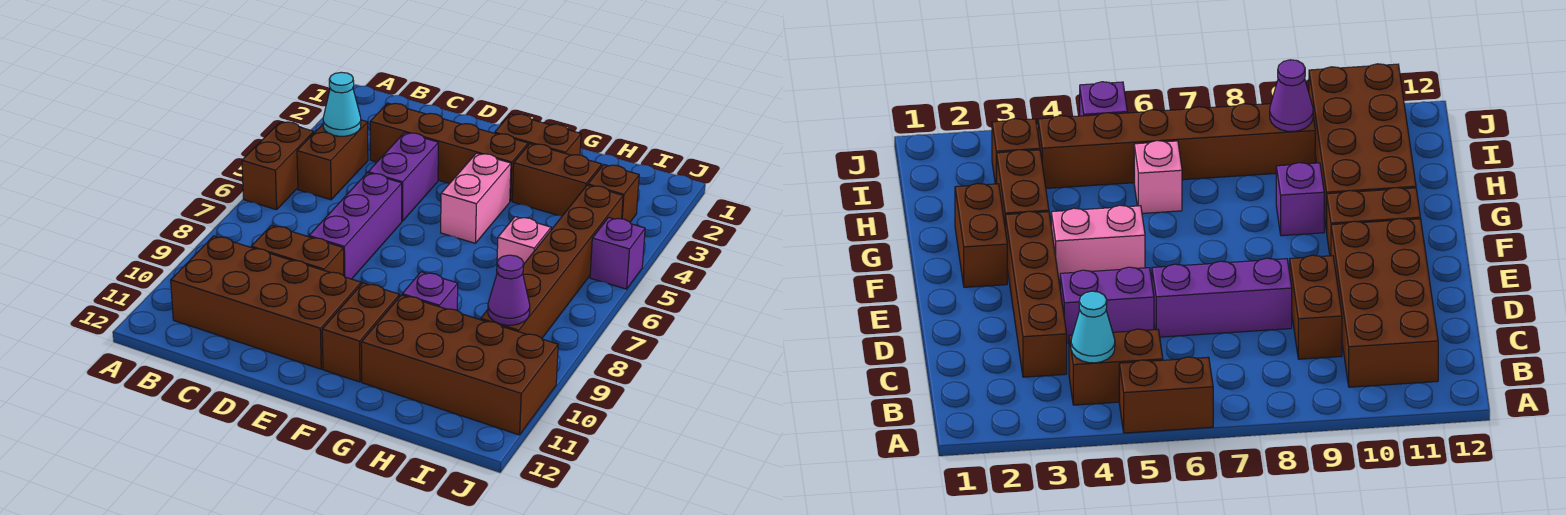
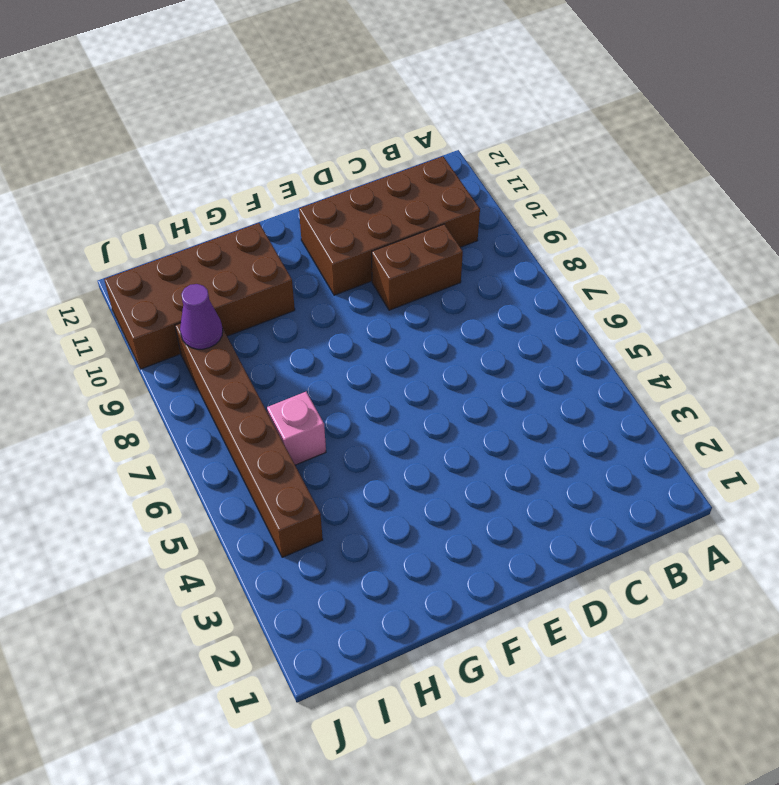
none -> brown 1x2 brick [242,122,314,210]
none -> brown 1x2 brick [297,120,368,200]
none -> brown 1x4 brick [370,103,528,201]

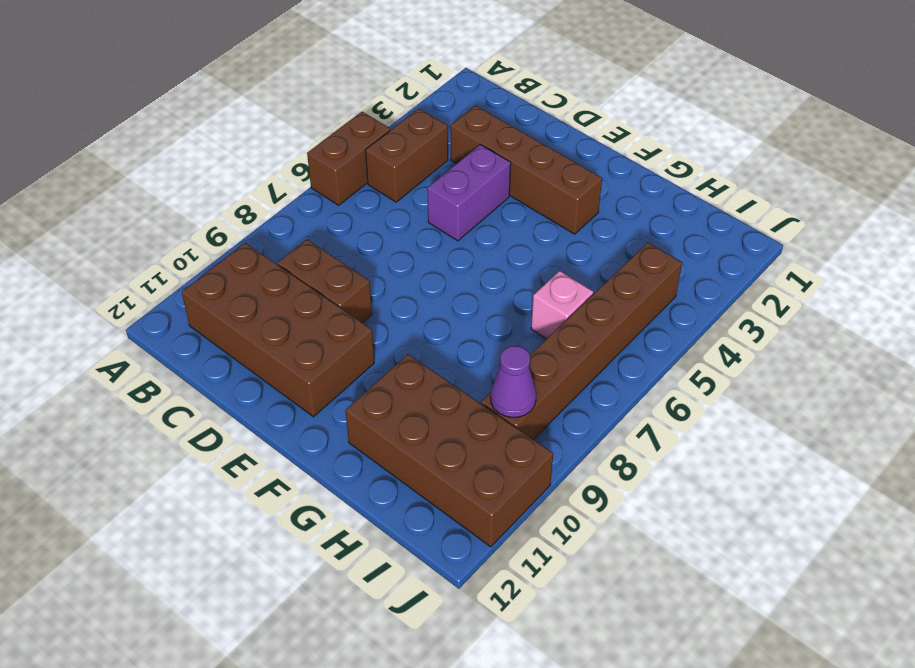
none -> purple 1x3 brick [309,173,402,279]
none -> brown 1x2 brick [495,114,581,155]
none -> pink 1x2 brick [441,153,511,243]

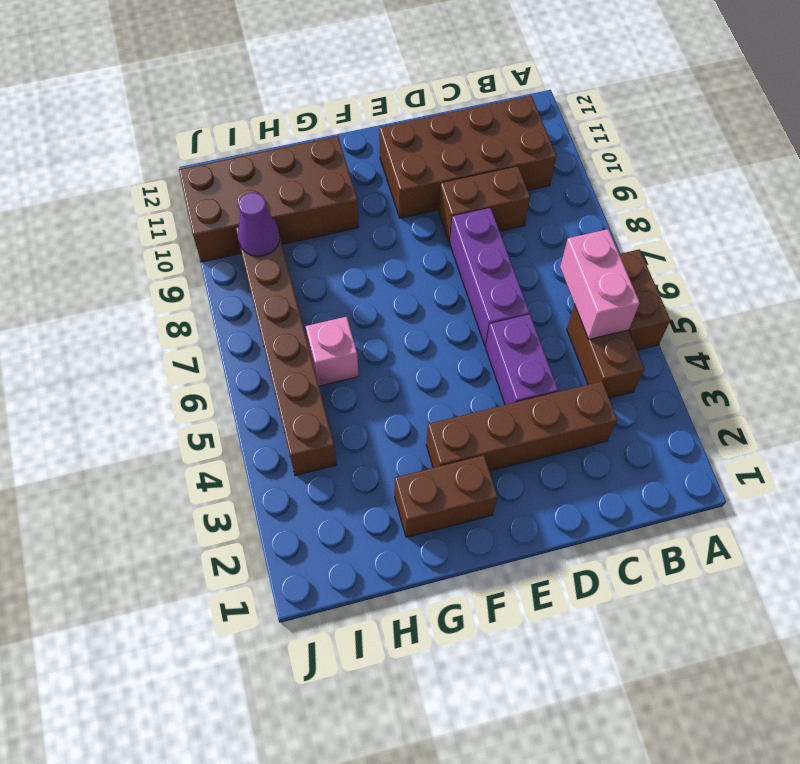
pink 1x2 brick [560,229,640,339] -> pink 1x2 brick moved to [441,153,511,243]
none -> brown 1x2 brick [322,283,399,382]
none -> brown 1x2 brick [512,144,602,216]
none -> purple 1x1 brick [402,272,458,310]

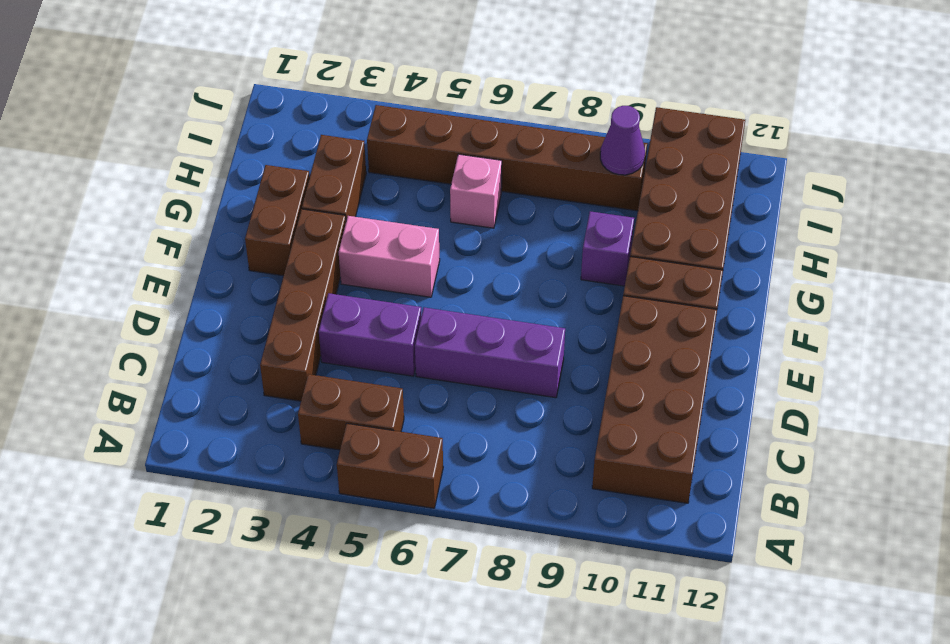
none -> brown 1x2 brick [251,225,344,276]
none -> brown 1x1 brick [588,165,639,222]
none -> purple 1x1 brick [590,217,645,289]

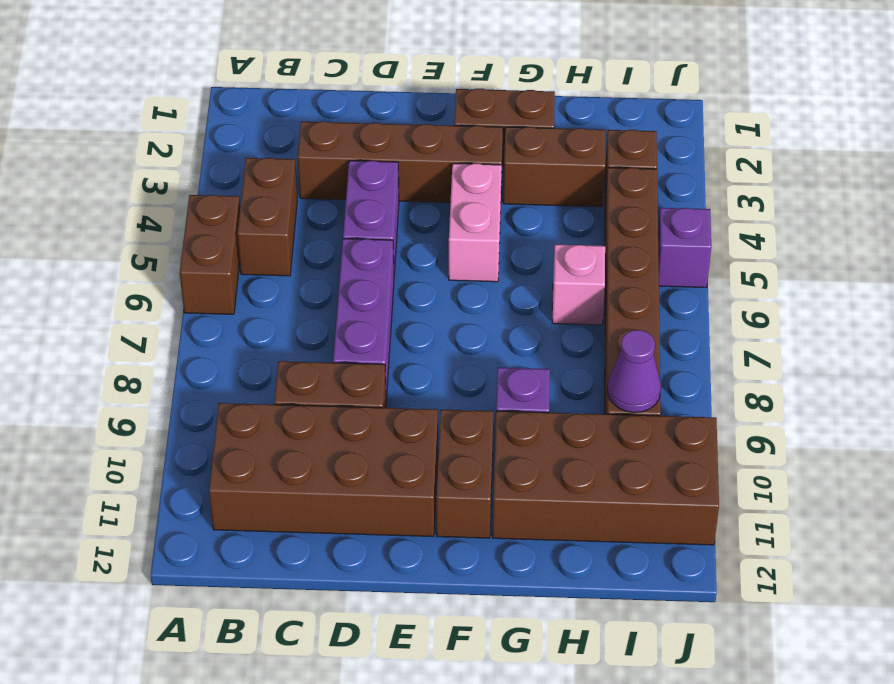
none -> cyan 1x1 cone [323,72,361,136]

